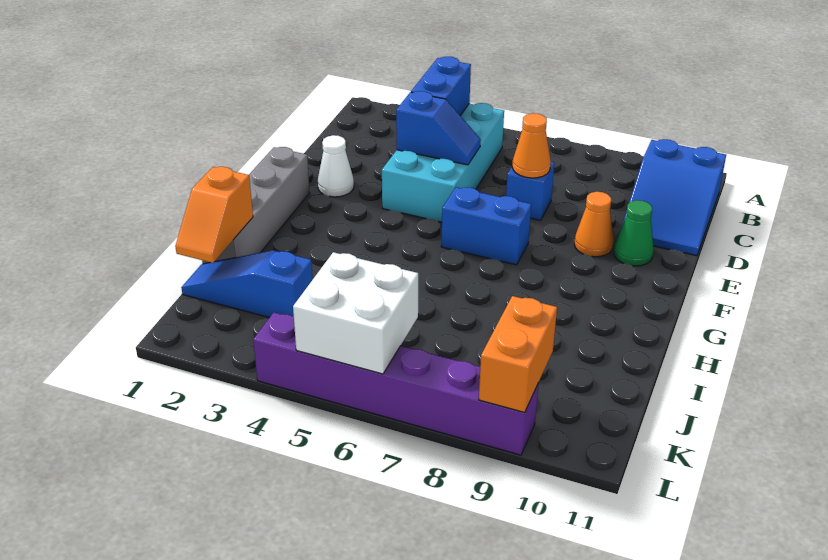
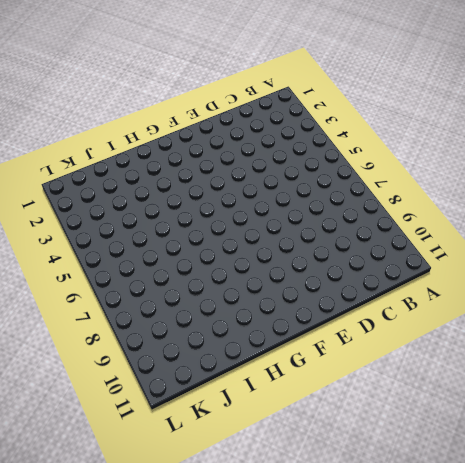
none -> cyan 2x4 brick [382,103,504,222]
none -> blue 2x3 slope [622,139,726,256]
none -> blue 1x1 brick [506,162,555,221]

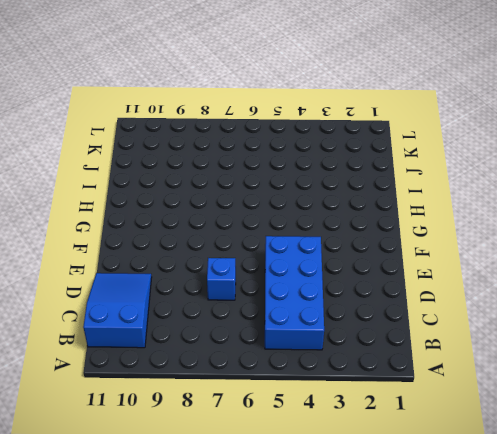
blue 2x4 brick [265,236,324,350] -> cyan 2x4 brick [382,103,504,222]
none -> white 1x1 cone [318,135,354,197]
none -> orange 1x1 cone [574,192,614,257]
none -> green 1x1 cone [614,200,654,266]

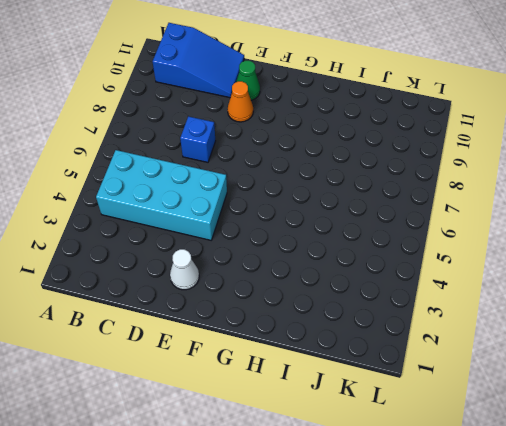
none -> grey 1x4 brick [202,147,309,264]
none -> blue 1x2 brick [441,187,531,265]
none -> blue 1x3 slope [181,250,313,318]

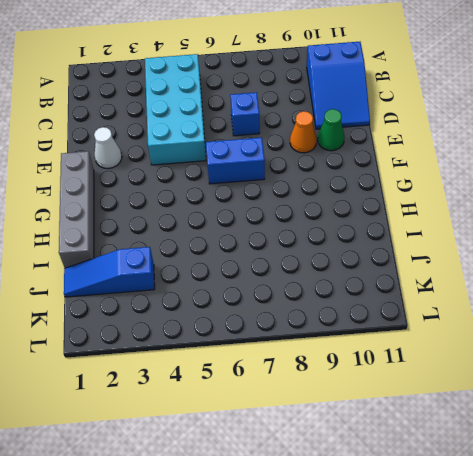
none -> purple 1x6 brick [253,313,539,455]
none -> blue 1x2 brick [411,57,471,116]
none -> blue 1x2 slope [396,91,481,165]

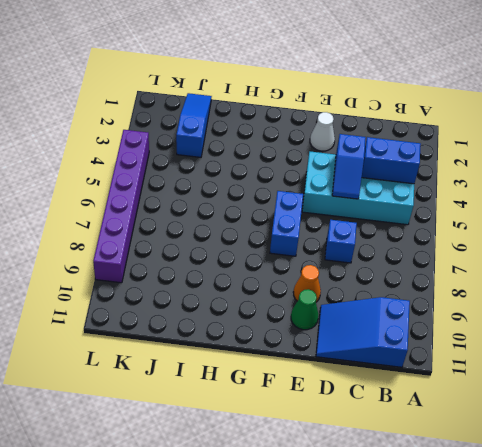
none -> grey 1x4 brick [202,147,309,264]
none -> orange 1x1 cone [512,113,551,178]
none -> orange 1x2 slope [175,167,253,263]

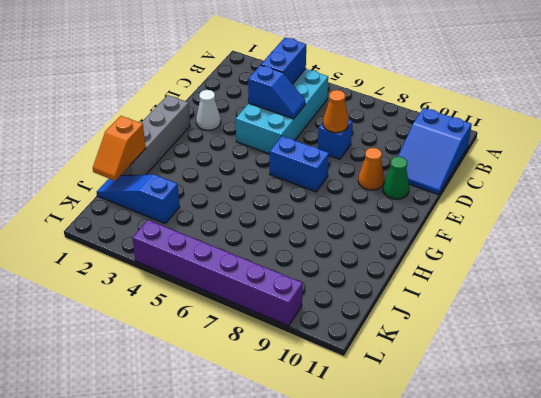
none -> white 2x2 brick [293,252,418,374]
none -> orange 1x2 brick [479,296,557,412]

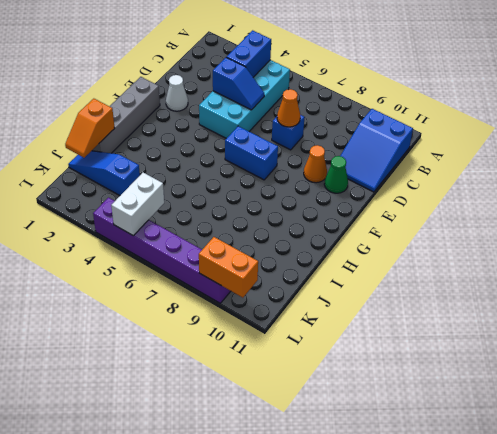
white 1x2 brick [111,173,164,236] -> white 2x2 brick [293,252,418,374]
orange 1x2 brick [199,237,258,298] -> orange 1x2 brick turned to [479,296,557,412]

